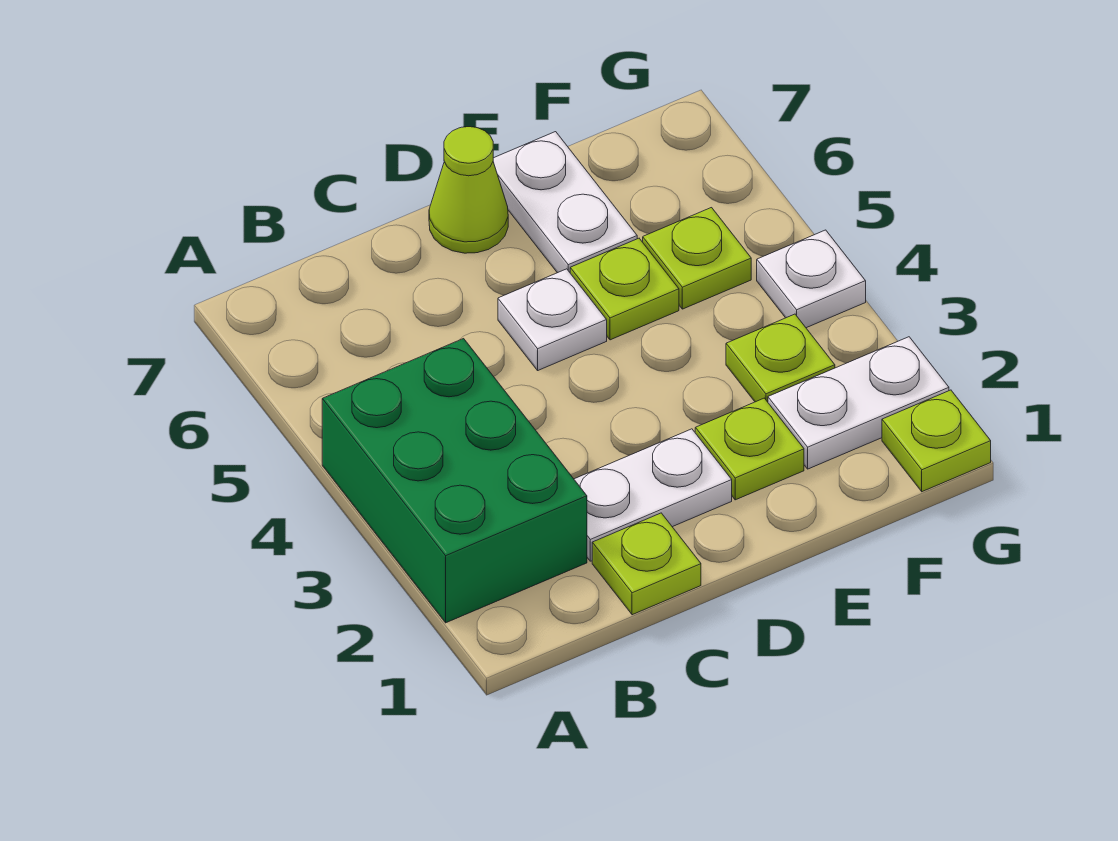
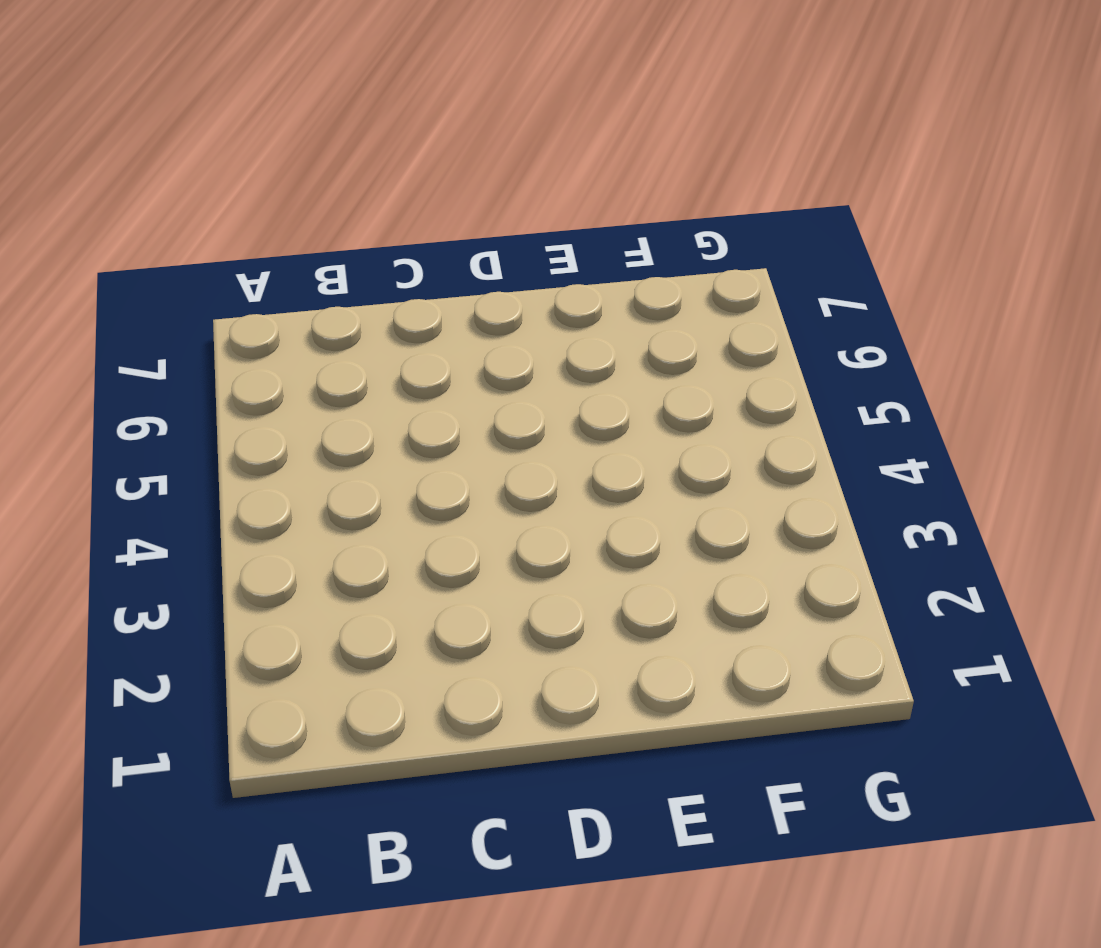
none -> green 2x3 brick [322,339,587,623]
none -> lime 1x1 plate [592,513,701,615]
none -> white 1x2 plate [574,429,732,561]

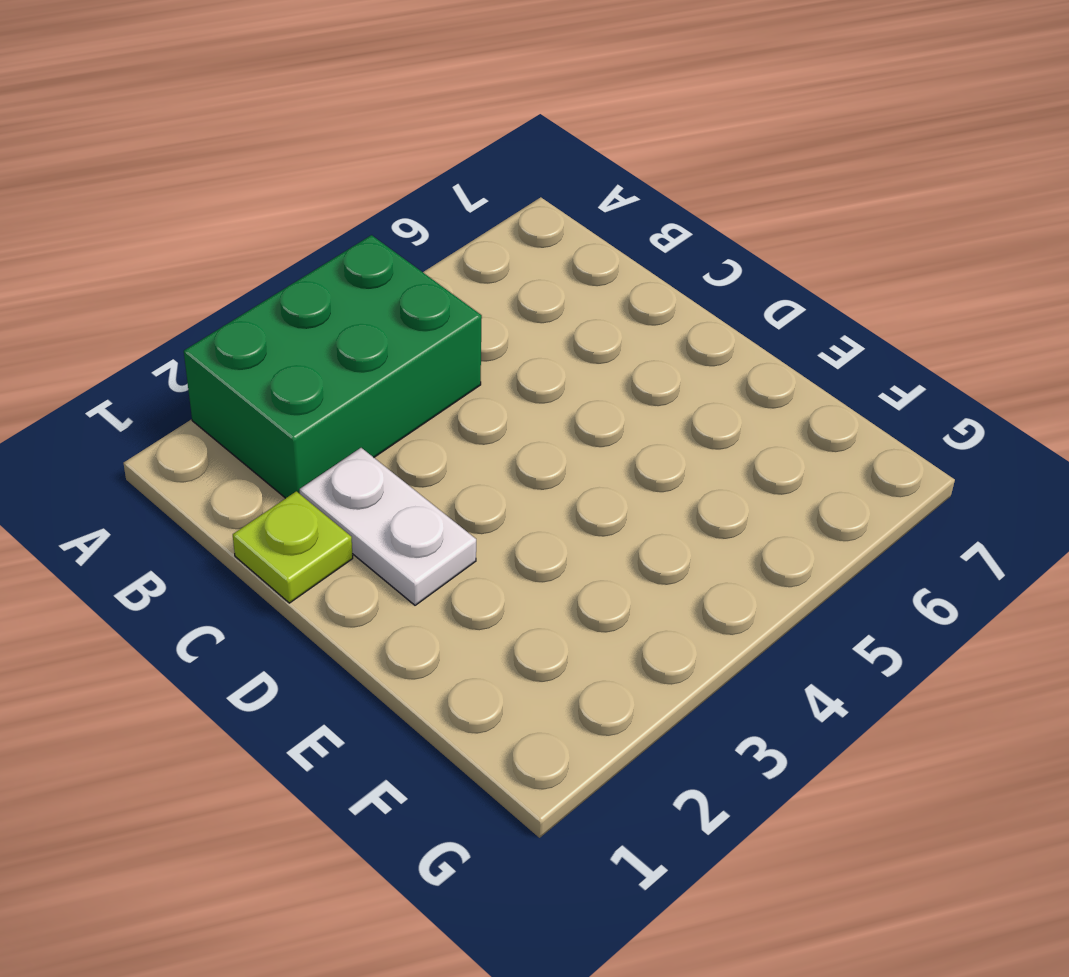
none -> white 1x1 plate [498,269,607,370]
none -> lime 1x1 cone [429,127,508,253]
none -> lime 1x1 plate [695,398,804,500]

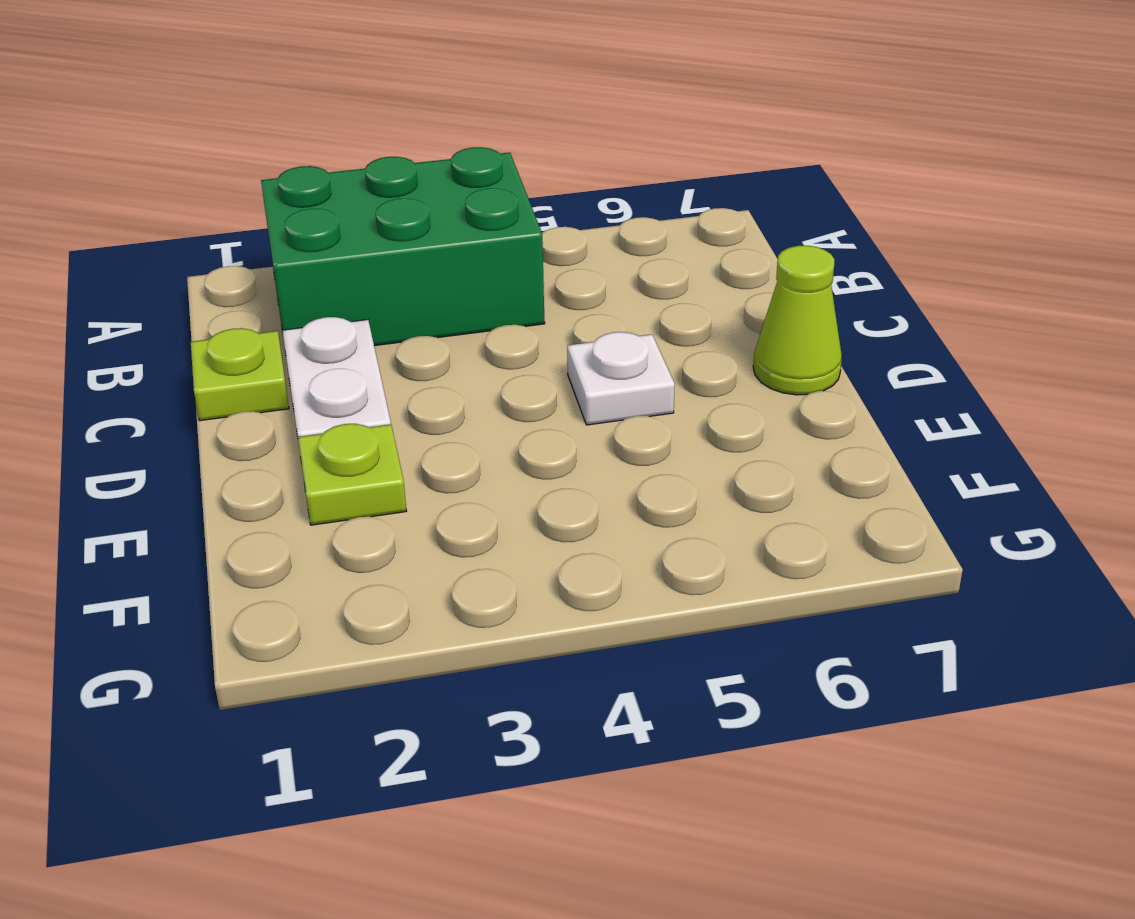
none -> lime 1x1 plate [570,238,679,340]
none -> white 1x2 plate [493,132,637,273]
none -> white 1x2 plate [768,337,949,469]

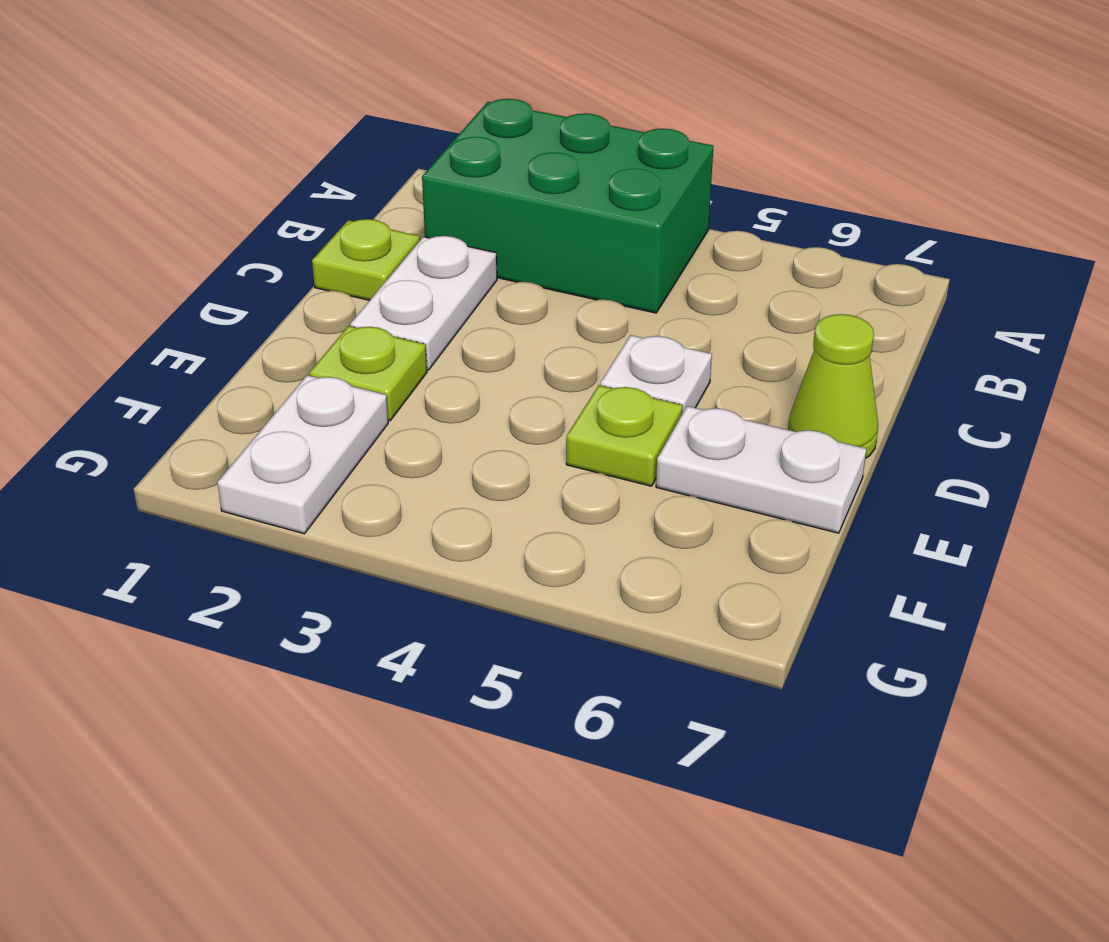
none -> lime 1x1 plate [726,314,835,402]
none -> lime 1x1 plate [643,208,751,309]
none -> lime 1x1 plate [882,390,991,492]

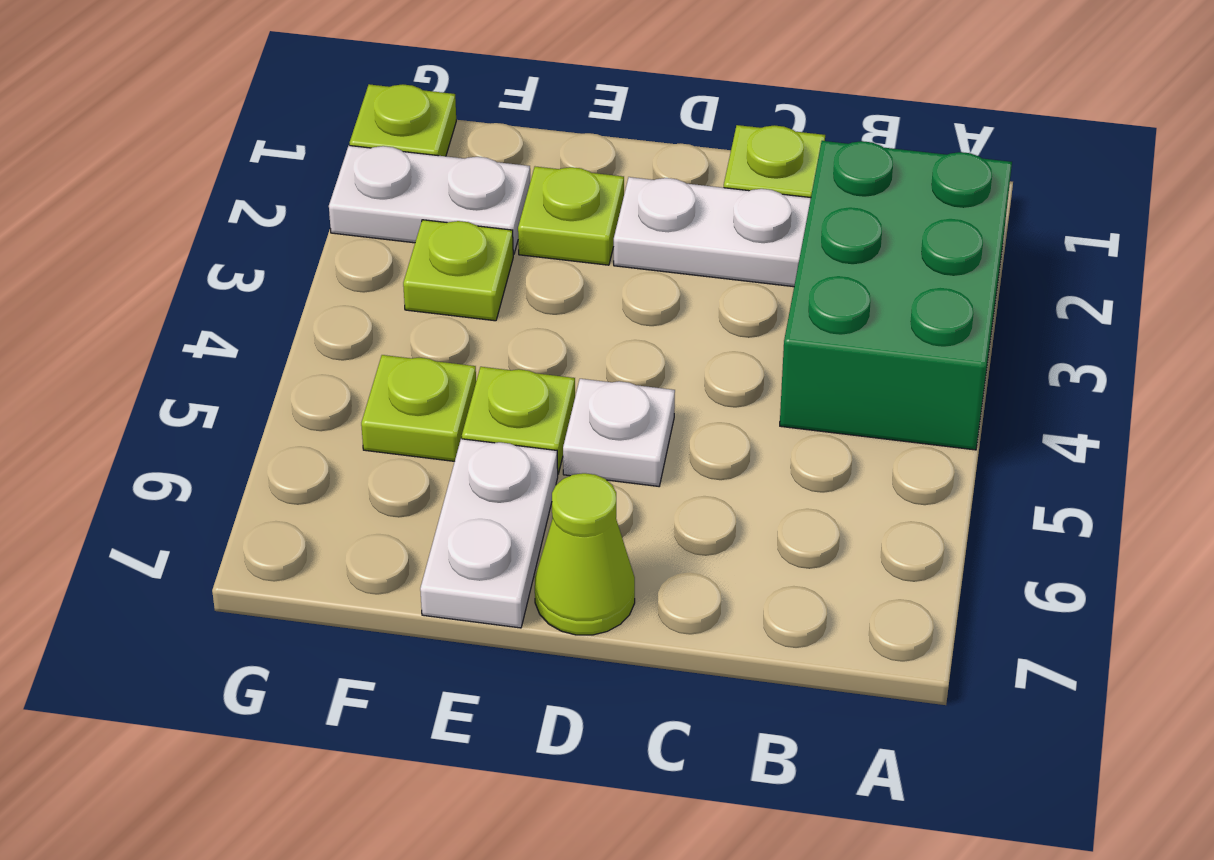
none -> white 1x1 plate [757,230,866,328]

